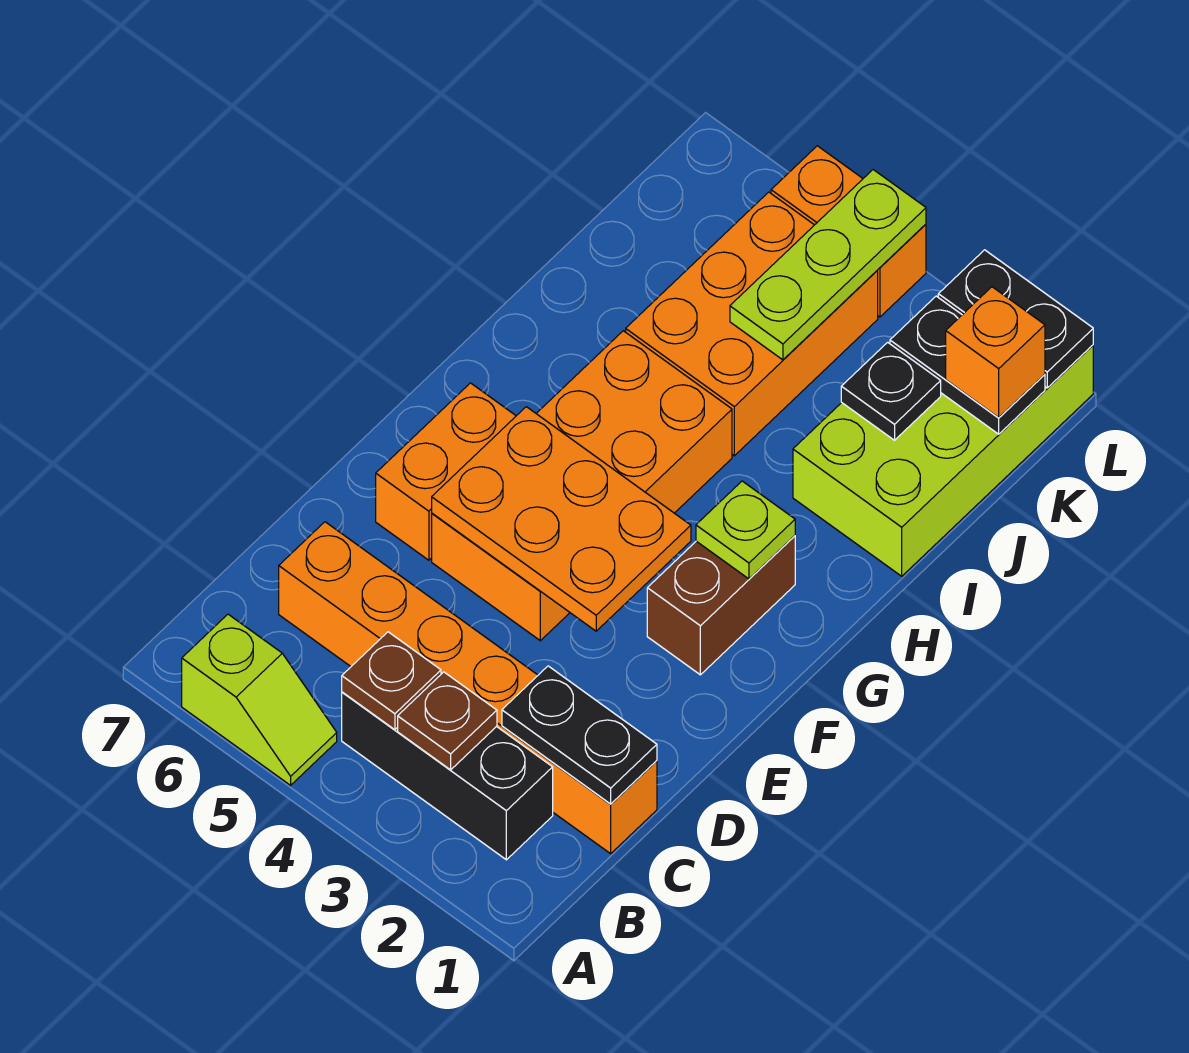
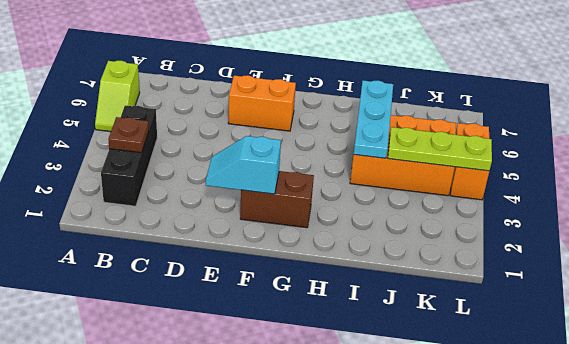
cyan 1x2 slope [206,136,281,194] -> none
cyan 1x3 plate [354,81,393,158] -> none
none -> orange 1x6 brick [279,522,657,854]
none -> orange 2x4 brick [432,331,732,641]
none -> lime 2x4 brick [793,345,1093,576]

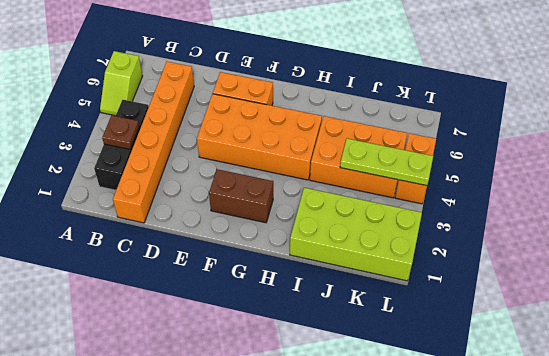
none -> brown 1x1 plate [342,632,441,730]
none -> black 1x2 plate [502,666,657,804]
none -> orange 2x3 plate [432,407,691,631]

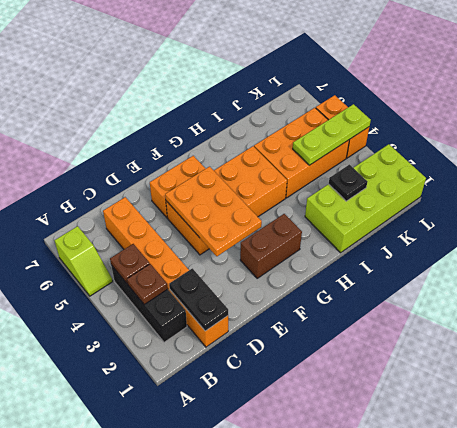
none -> lime 1x1 plate [696,481,795,579]
none -> black 1x2 plate [890,296,1045,434]
none -> black 1x2 plate [938,250,1093,388]

